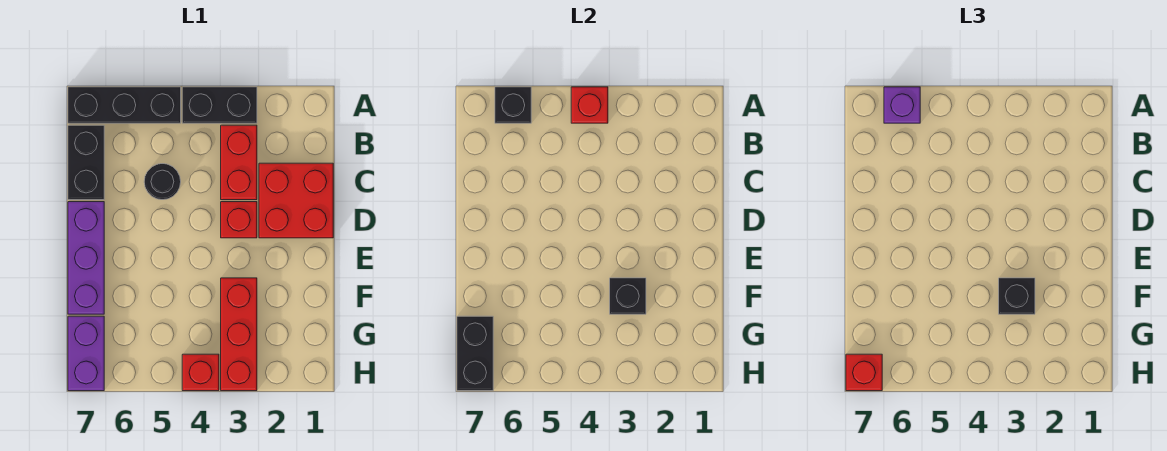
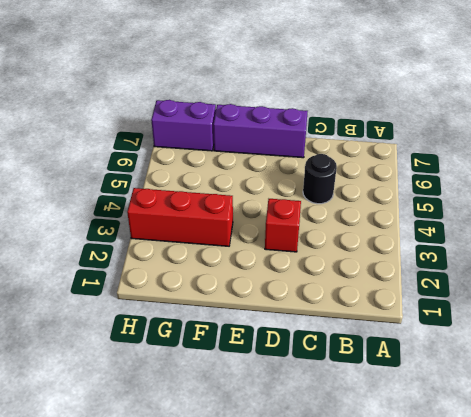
none -> black 1x2 brick [182,87,257,123]
none -> black 1x3 brick [68,87,181,123]
none -> red 1x2 brick [221,125,257,200]

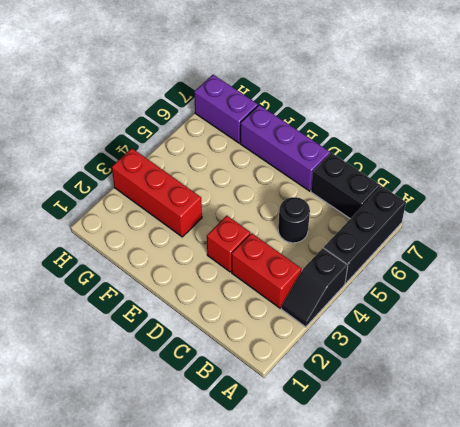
black 1x2 slope [281,248,348,327] -> black 1x2 brick [182,87,257,123]
none -> red 2x2 brick [259,163,333,238]
none -> red 1x1 brick [182,354,219,391]
none -> red 1x1 brick [571,87,608,123]

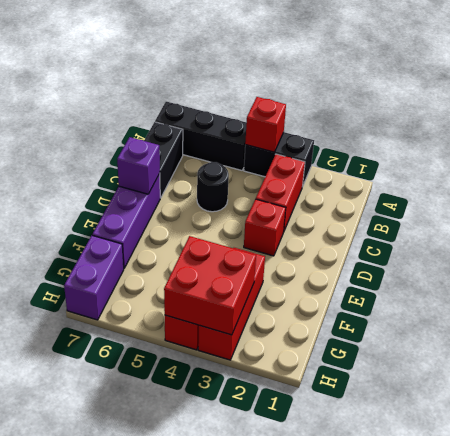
purple 1x1 brick [117,137,160,194] -> purple 1x1 brick moved to [884,87,920,123]
red 2x2 brick [164,236,256,335] -> red 2x2 brick moved to [259,163,333,238]
none -> black 1x1 brick [495,87,531,123]
none -> black 1x1 brick [610,278,646,314]
none -> black 1x2 brick [457,316,493,391]

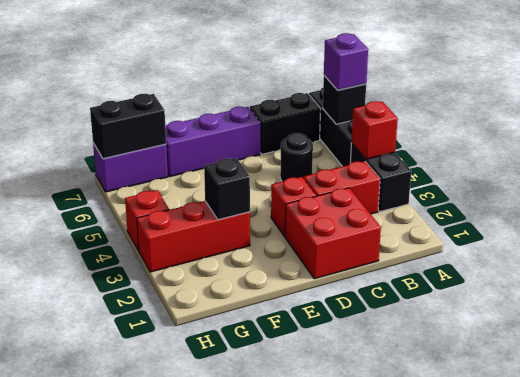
none -> black 1x1 brick [999,278,1035,314]
none -> red 1x1 brick [846,354,882,391]

